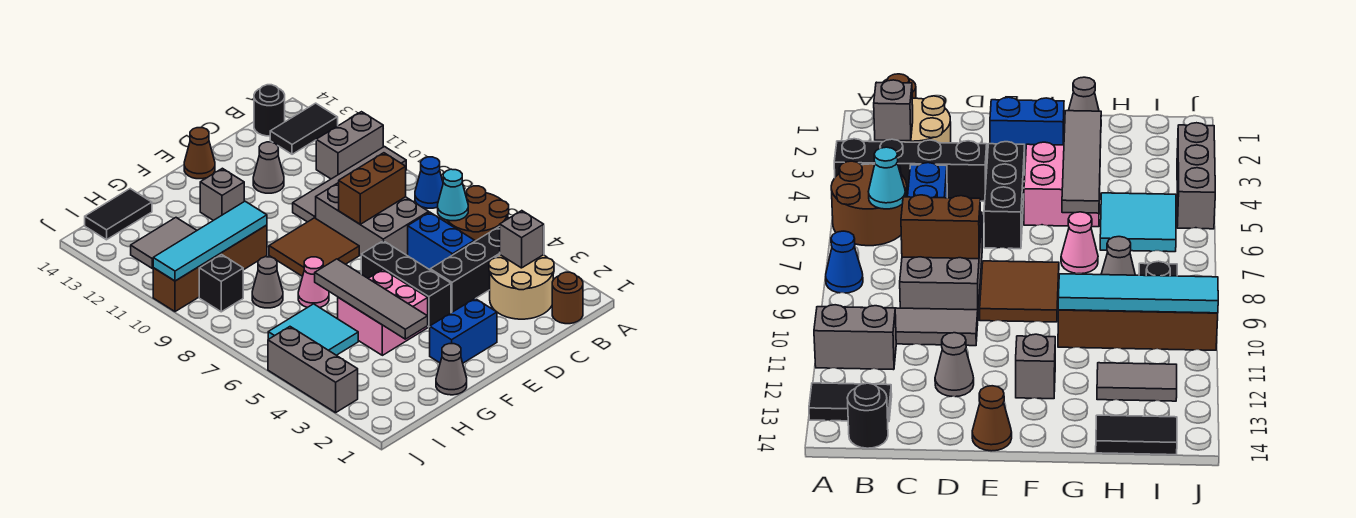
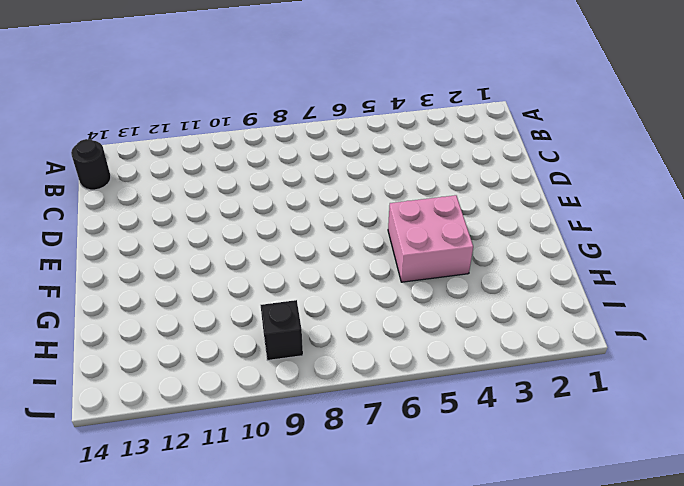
none -> black 1x4 brick [430,226,500,313]
none -> brown 2x2 round brick [444,186,509,241]
none -> blue 1x1 cone [415,157,443,208]
none -> grey 1x4 tile [293,147,406,222]

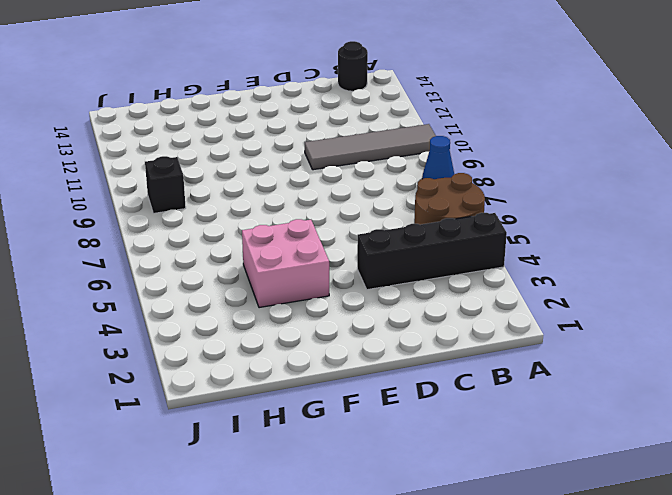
none -> grey 1x2 brick [316,112,383,179]
none -> black 1x2 tile [270,103,338,154]
none -> brown 1x1 round brick [552,272,583,324]
none -> tan 2x2 round brick [489,255,554,319]

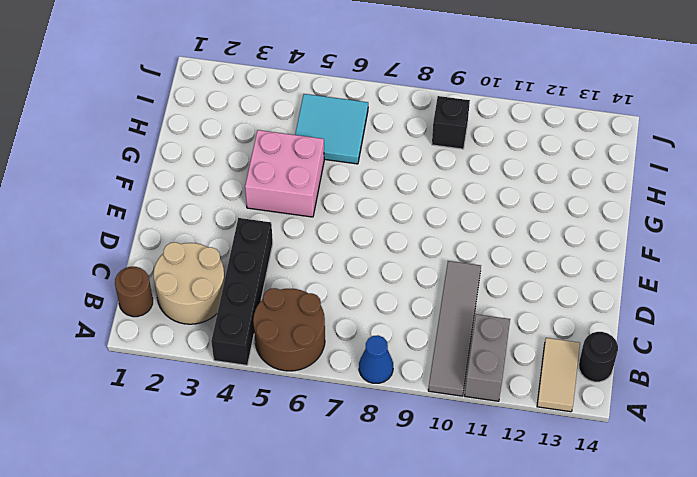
tan 1x2 tile [537,338,580,412] -> black 1x2 tile [270,103,338,154]
none -> blue 1x2 brick [408,212,475,270]
none -> grey 2x3 brick [316,183,429,255]
none -> grey 1x1 cone [253,142,284,193]
none -> blue 1x2 brick [430,299,497,363]

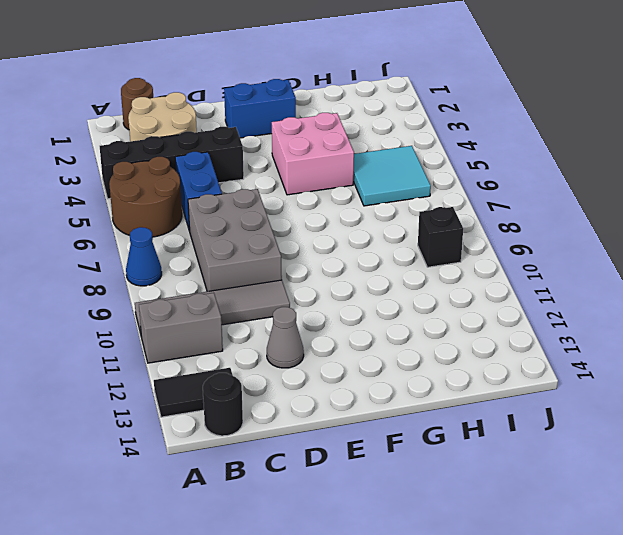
none -> black 1x3 brick [361,241,451,327]
none -> brown 2x2 tile [269,218,359,277]
none -> brown 1x1 cone [184,128,215,179]
none -> grey 1x1 brick [200,168,244,220]

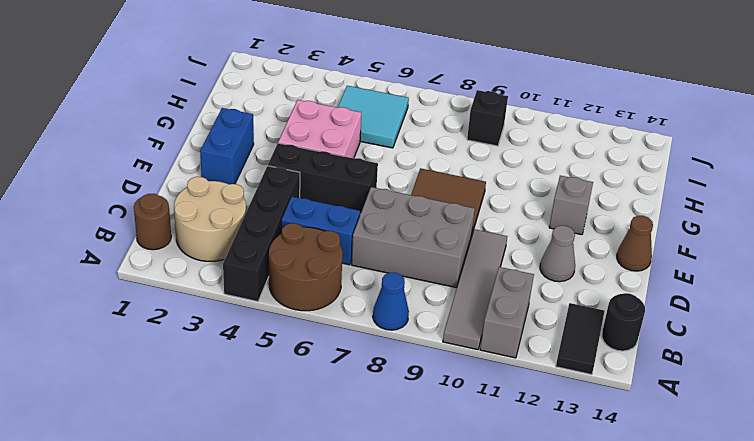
none -> grey 1x1 cone [436,344,467,395]
none -> pink 1x1 cone [298,257,329,308]
none -> brown 1x4 brick [153,225,267,312]
none -> grey 1x1 cone [252,257,283,308]

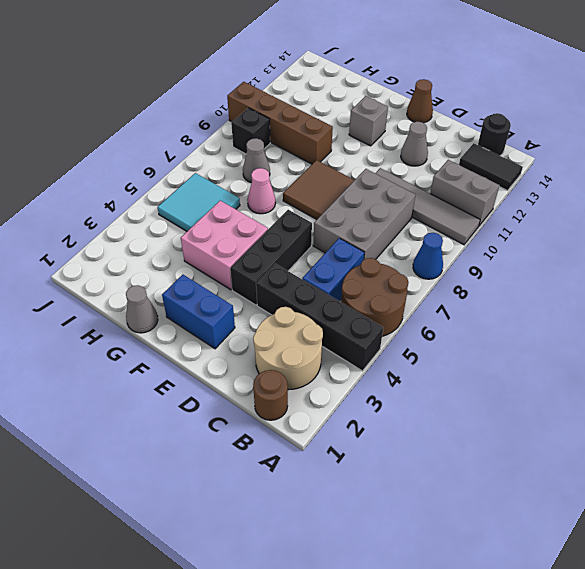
none -> grey 1x2 tile [131,218,197,268]
none -> black 1x2 tile [85,189,152,240]
none -> grey 1x3 brick [268,327,358,413]
none -> grey 1x1 brick [500,211,544,268]

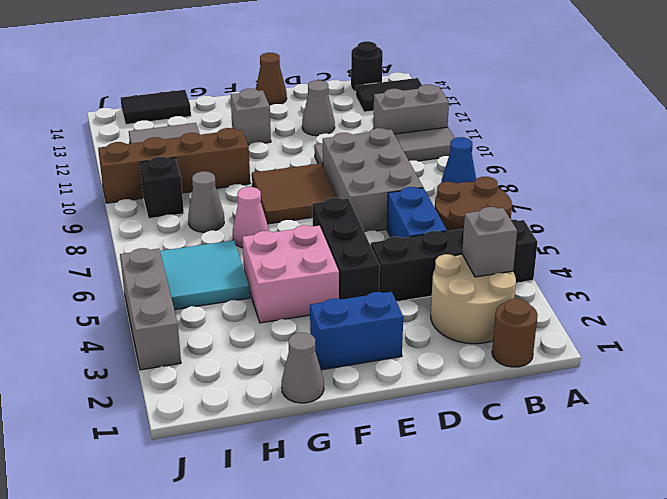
none -> cyan 1x1 cone [438,169,468,221]
none -> brown 1x2 brick [339,153,406,224]
none -> grey 1x4 tile [315,259,428,339]
none -> cyan 1x4 tile [153,201,267,281]

